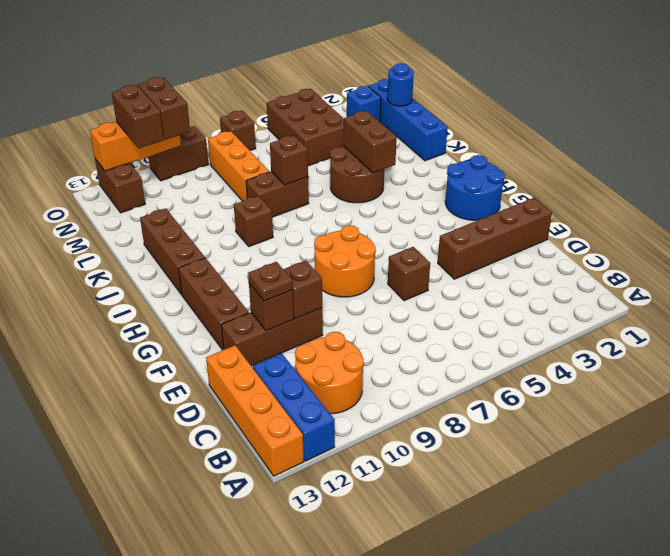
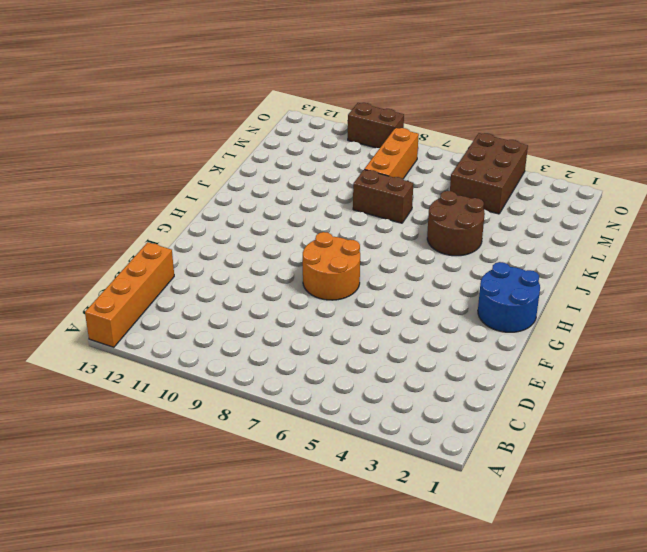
none -> blue 1x3 brick [253,353,335,461]
none -> orange 2x2 round brick [295,332,364,414]
none -> brown 1x4 brick [438,198,552,279]

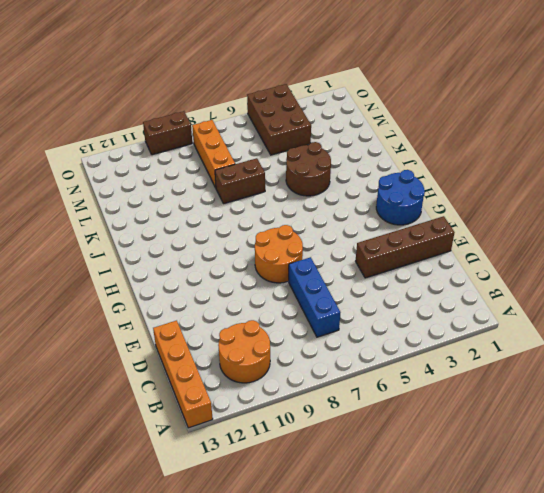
blue 1x3 brick [289,257,340,337] -> blue 1x3 brick moved to [253,353,335,461]
none -> brown 1x1 brick [388,247,430,301]
none -> brown 1x3 brick [221,308,323,366]
none -> brown 1x3 brick [178,258,249,350]

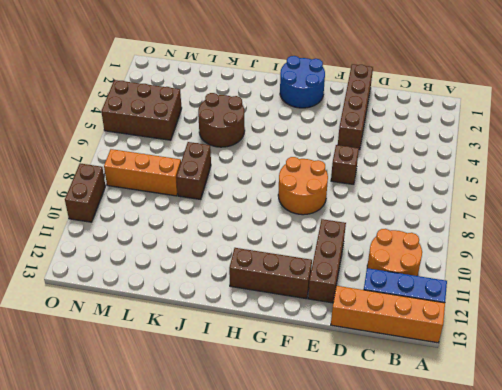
none -> brown 1x3 brick [140,209,205,294]
none -> brown 1x1 brick [234,196,273,246]
none -> blue 1x4 brick [369,79,448,161]

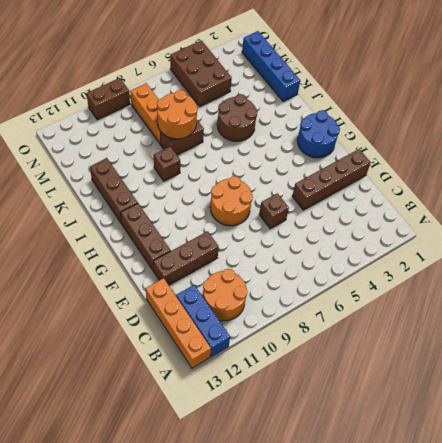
orange 2x2 round brick [157,90,197,139] -> brown 1x1 brick [270,135,308,185]
none -> blue 1x1 brick [347,86,381,122]
none -> brown 1x2 brick [95,159,145,213]
none -> brown 1x1 brick [220,111,256,151]

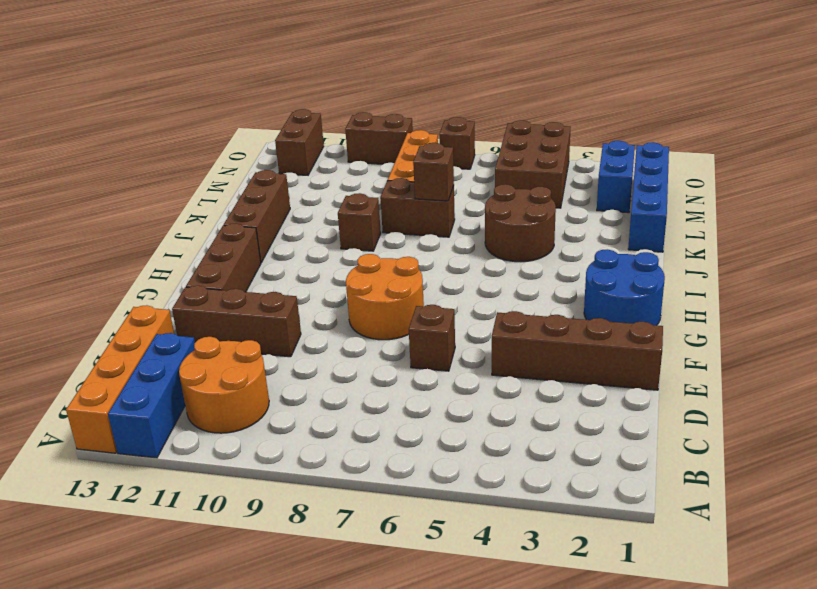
blue 1x2 brick [597,141,635,213] -> blue 1x1 brick [347,86,381,122]
none -> brown 1x1 brick [283,261,322,319]
none -> brown 1x1 brick [249,283,294,331]
none -> brown 1x2 brick [344,111,397,173]

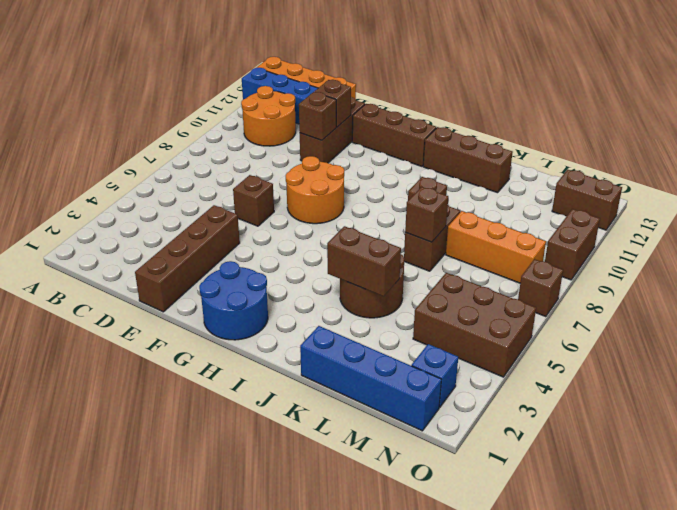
none -> blue 1x1 round brick [387,63,414,106]
none -> orange 1x3 brick [90,122,181,171]
none -> brown 1x1 plate [248,262,293,301]

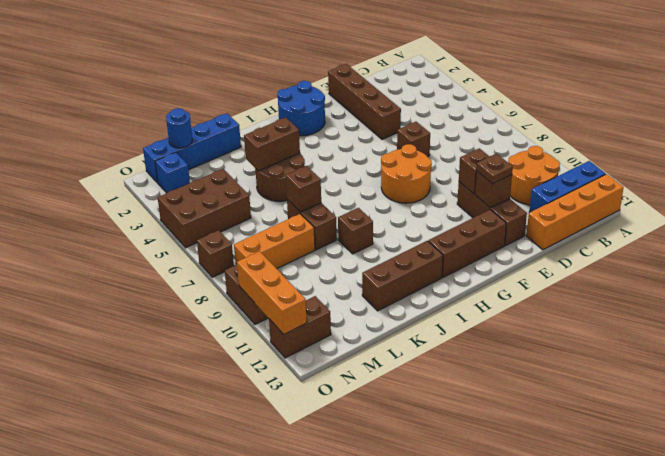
none -> brown 1x2 brick [138,77,190,140]
none -> brown 1x2 brick [112,85,164,148]

